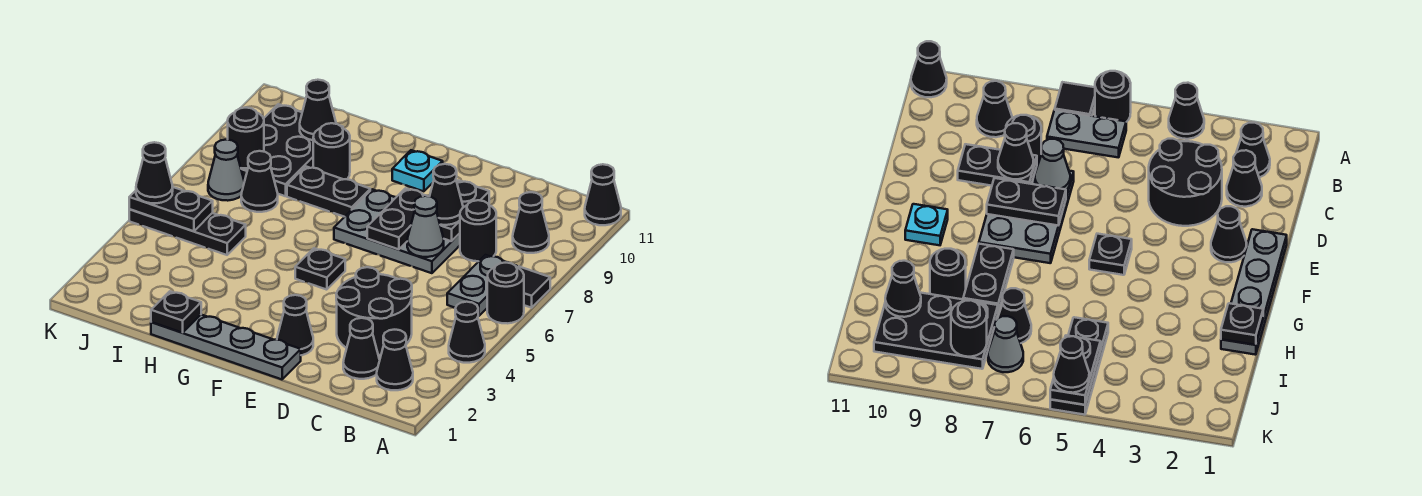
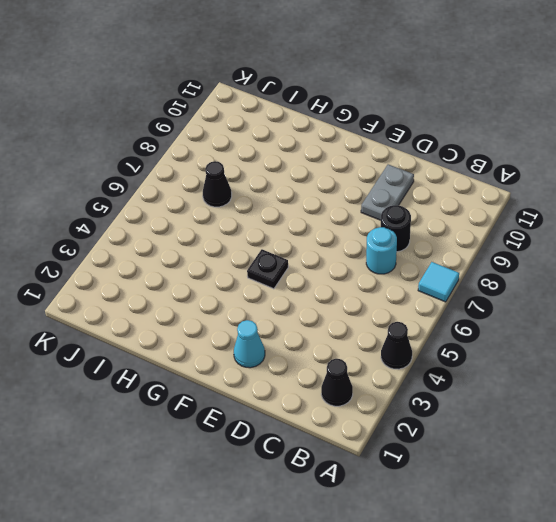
cyan 1x1 tile [418,262,459,302] -> black 1x1 tile [517,266,550,308]
cyan 1x1 round brick [366,227,397,274] -> none
grey 1x2 plate [361,164,414,220] -> grey 1x2 plate moved to [447,255,517,316]
cyan 1x1 cone [234,320,265,368] -> black 1x1 cone [277,295,313,355]
none -> black 1x1 round brick [487,263,524,323]
none -> black 1x1 cone [585,164,621,225]
none -> black 1x1 cone [513,192,549,253]
none -> black 1x1 cone [343,318,380,379]

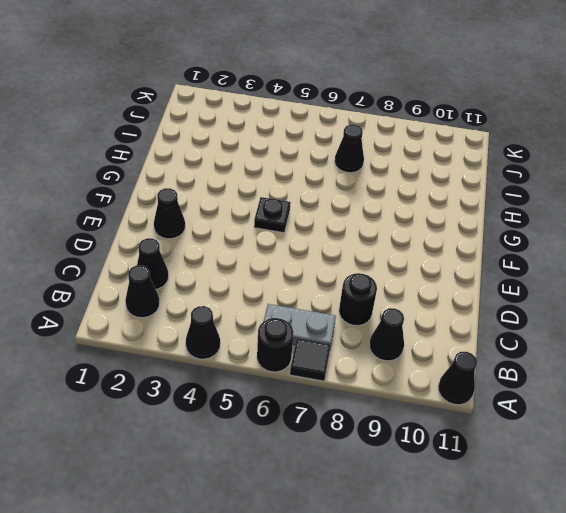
none -> black 2x2 round brick [336,267,412,355]
none -> grey 2x3 plate [334,189,460,273]
none -> grey 1x4 plate [151,315,301,379]
none -> cyan 1x1 plate [392,150,443,191]

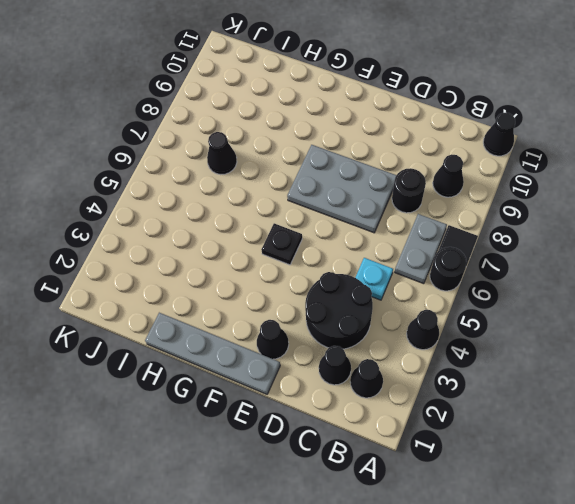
cyan 1x1 plate [355,258,393,300] -> cyan 1x1 plate moved to [392,150,443,191]
none -> black 1x2 plate [287,166,370,217]
none -> black 1x1 round brick [313,123,350,179]
none -> black 1x3 plate [129,209,246,255]
none -> black 2x3 plate [241,104,343,196]

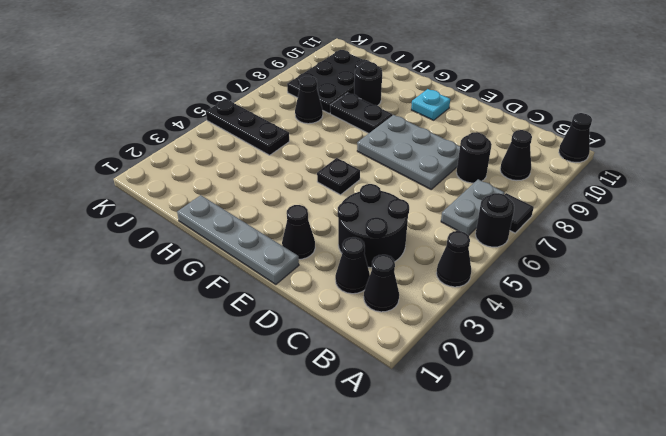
none -> grey 1x1 cone [208,140,244,201]
none -> grey 1x1 cone [407,196,444,257]
none -> black 1x2 plate [440,180,489,241]
none -> black 1x2 plate [367,188,426,250]

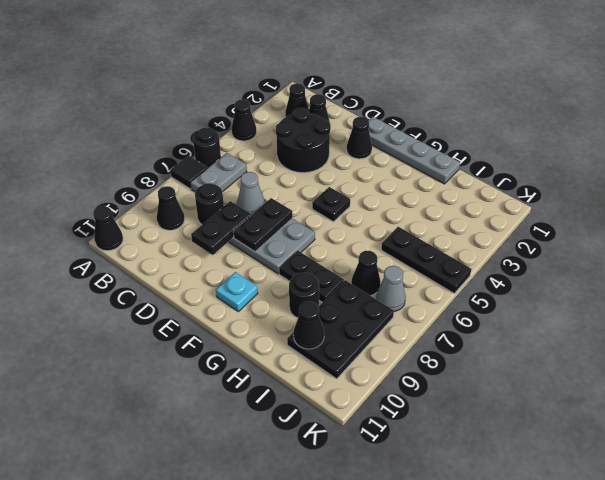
none -> black 1x1 plate [151,291,201,333]
none -> black 1x2 plate [129,187,213,231]
none -> black 1x1 round brick [228,107,264,168]
none -> black 1x1 cone [430,164,463,225]

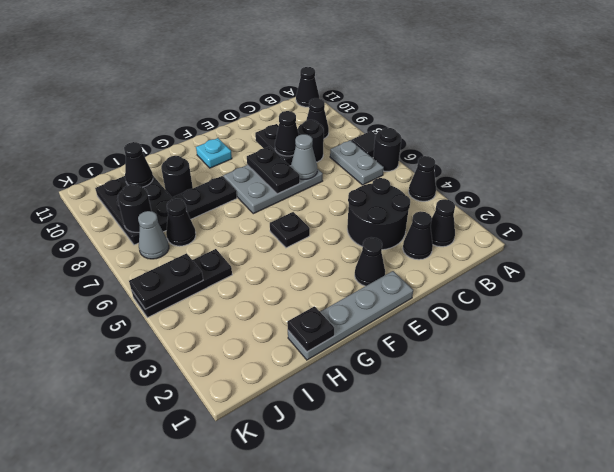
none -> black 1x1 cone [136,142,173,203]

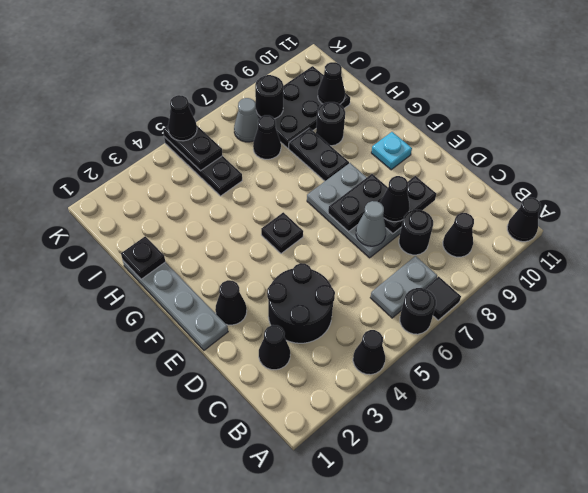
none -> black 1x1 cone [377,330,413,390]

